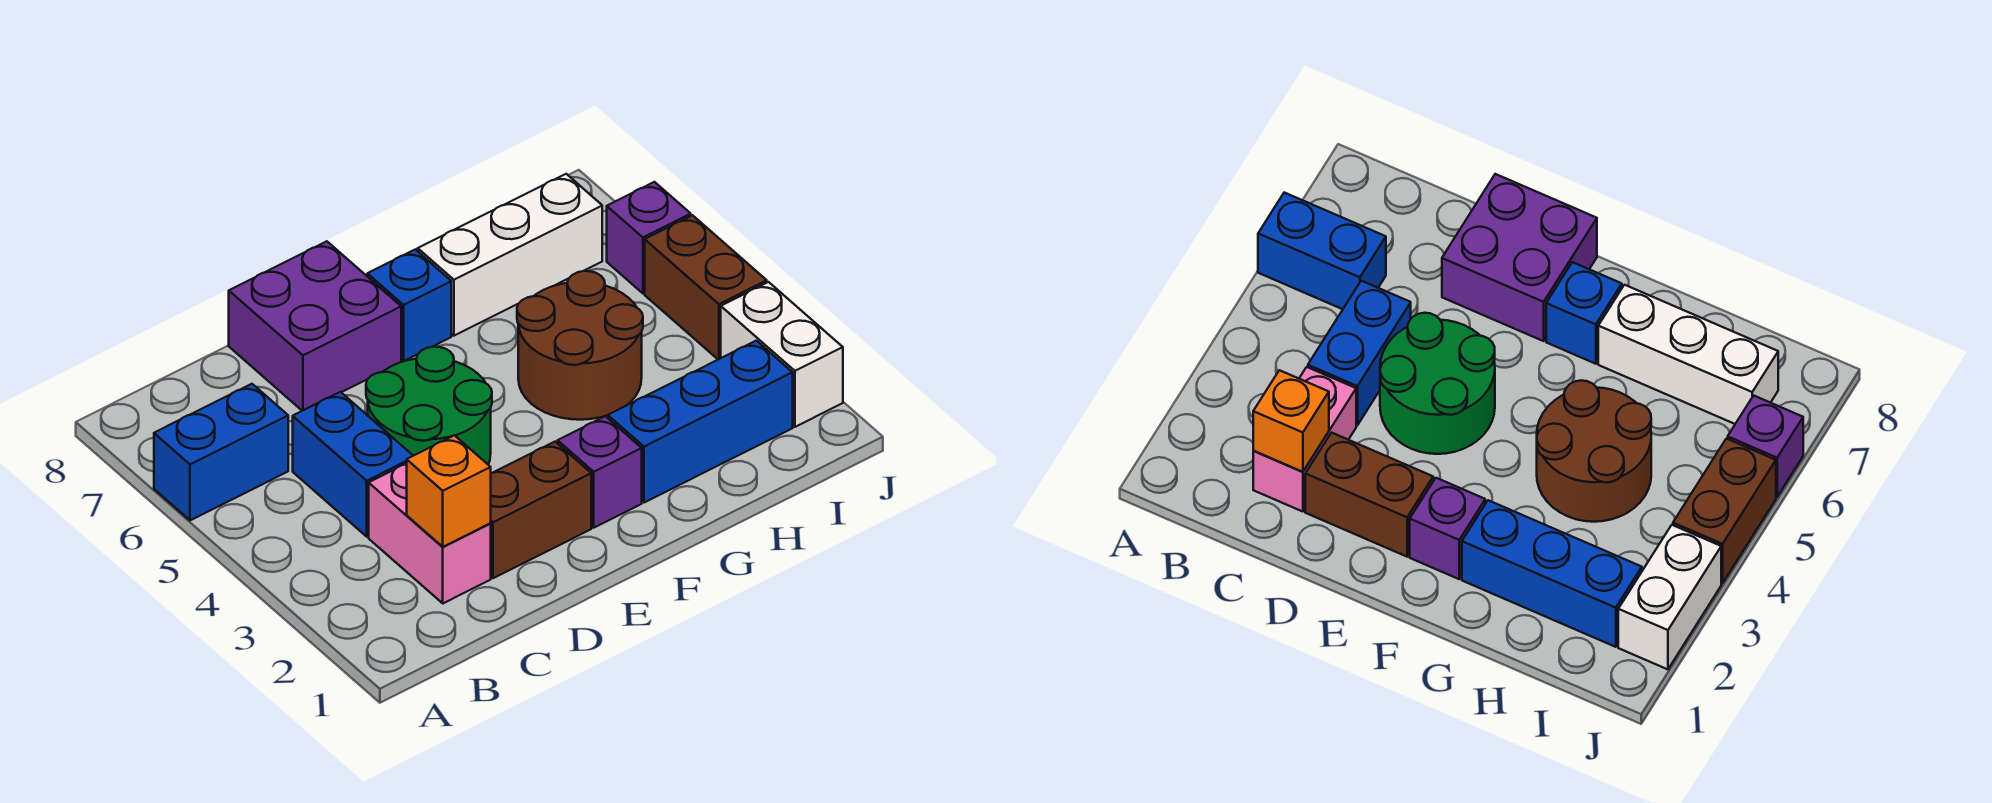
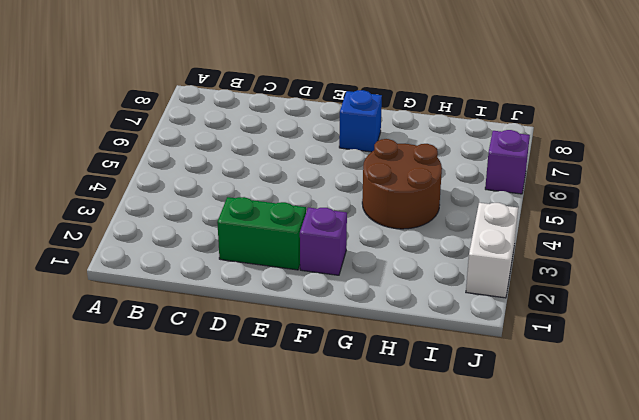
green 1x2 brick [217,197,306,270] -> brown 1x2 brick [490,442,591,578]
none -> blue 1x2 brick [154,384,288,520]
none -> pink 1x2 brick [369,463,491,603]
none -> blue 1x2 brick [293,392,413,537]

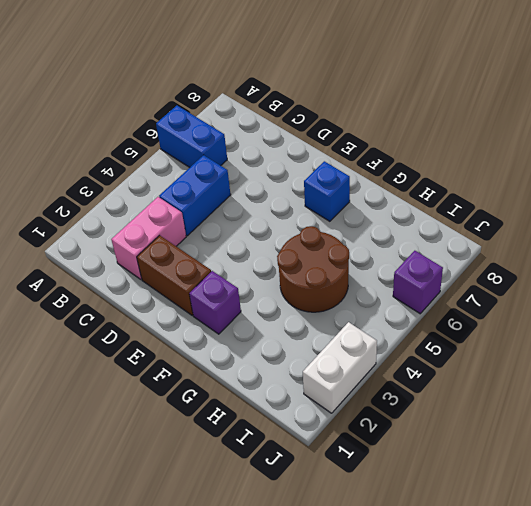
none -> green 2x2 round brick [366,347,492,465]
none -> purple 2x2 brick [229,241,401,411]
none -> blue 1x3 brick [608,341,793,503]

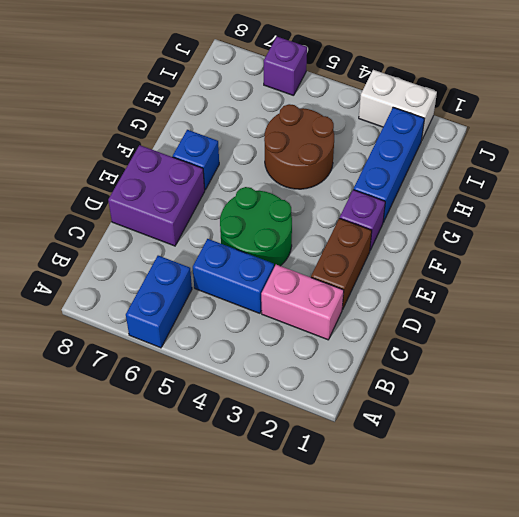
none -> white 1x3 brick [418,174,602,336]
none -> brown 1x2 brick [645,215,767,359]
none -> orange 1x1 brick [407,435,491,547]

